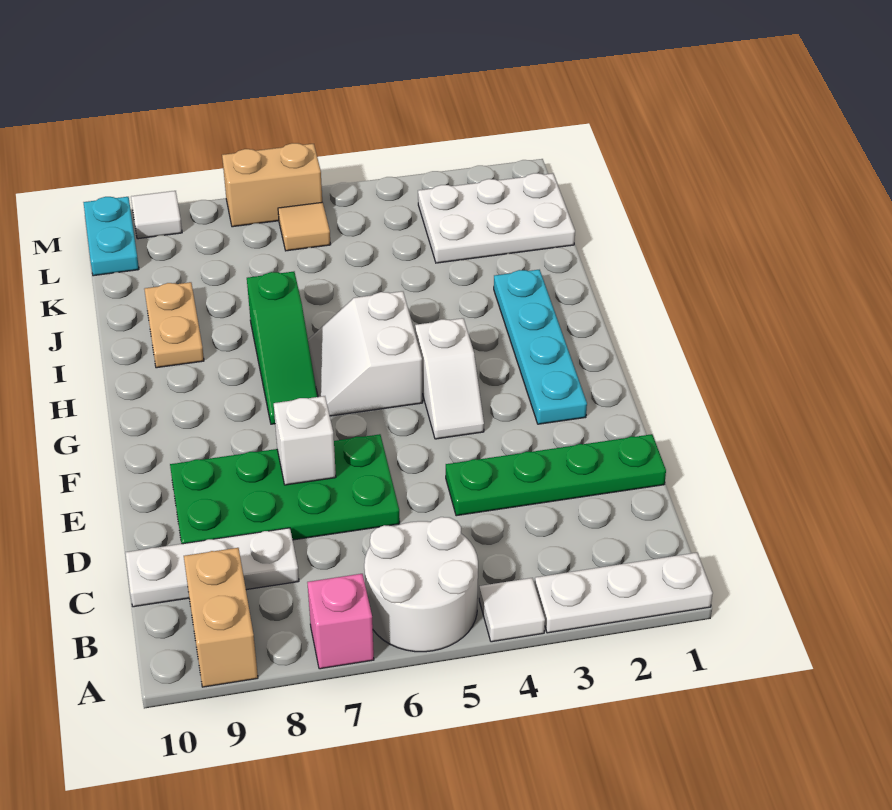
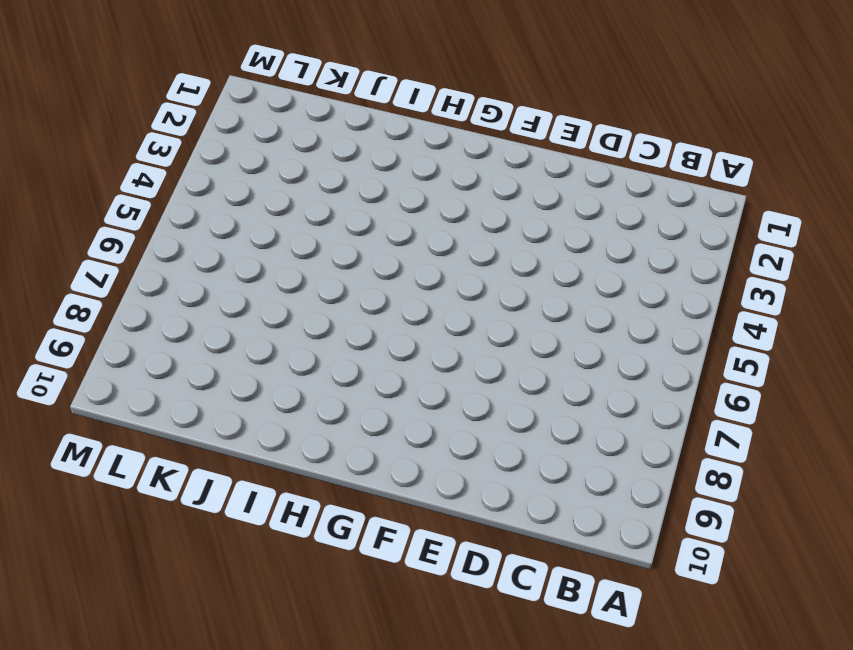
none -> white 1x3 plate [535,553,713,633]
none -> white 1x1 tile [479,578,545,642]
none -> white 2x2 round brick [364,517,478,652]

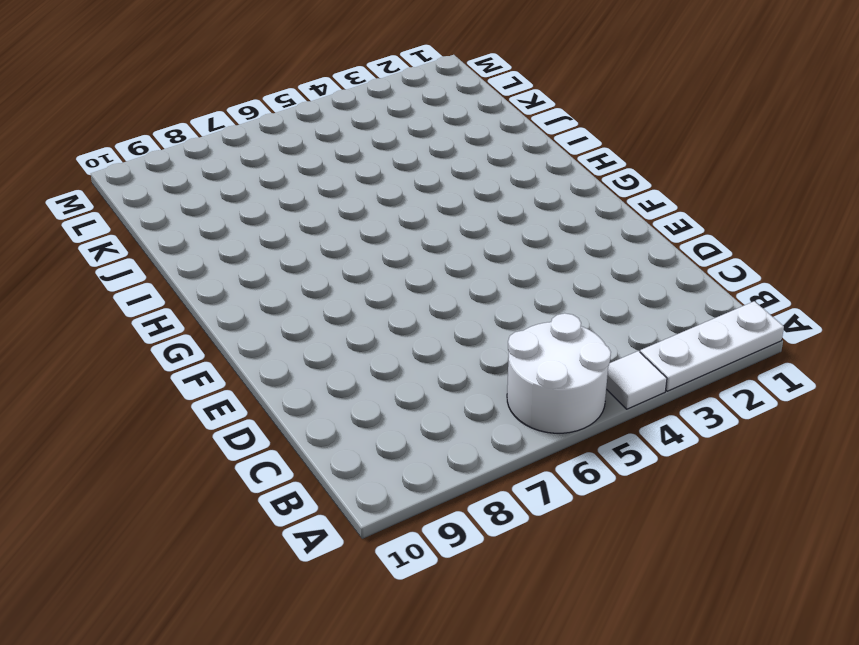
none -> pink 1x1 brick [307,574,374,669]
none -> tan 1x2 brick [184,548,258,687]
none -> white 1x3 plate [125,528,299,607]

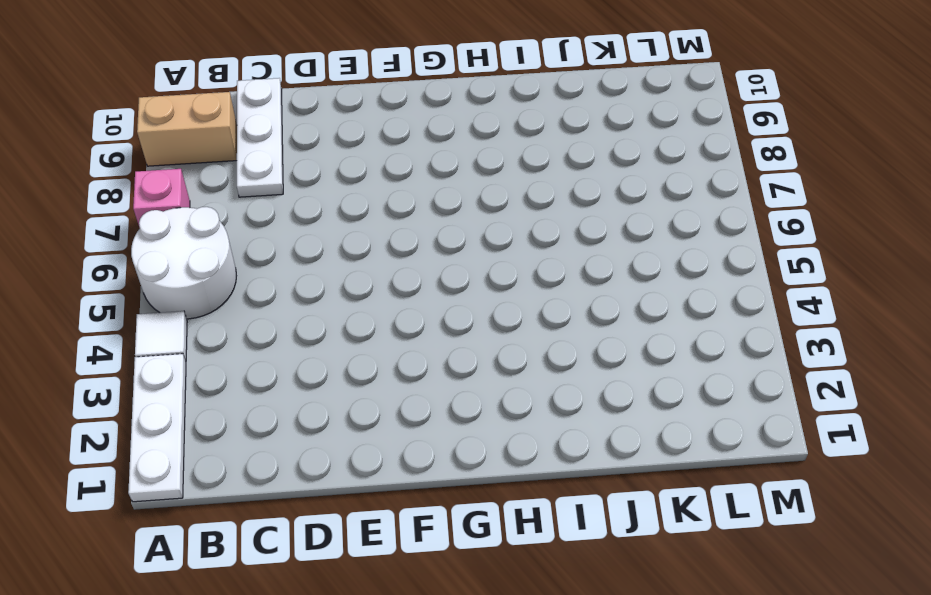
none -> green 1x4 plate [446,434,666,516]
none -> green 2x4 plate [170,434,400,544]
none -> cyan 1x4 plate [494,270,587,424]

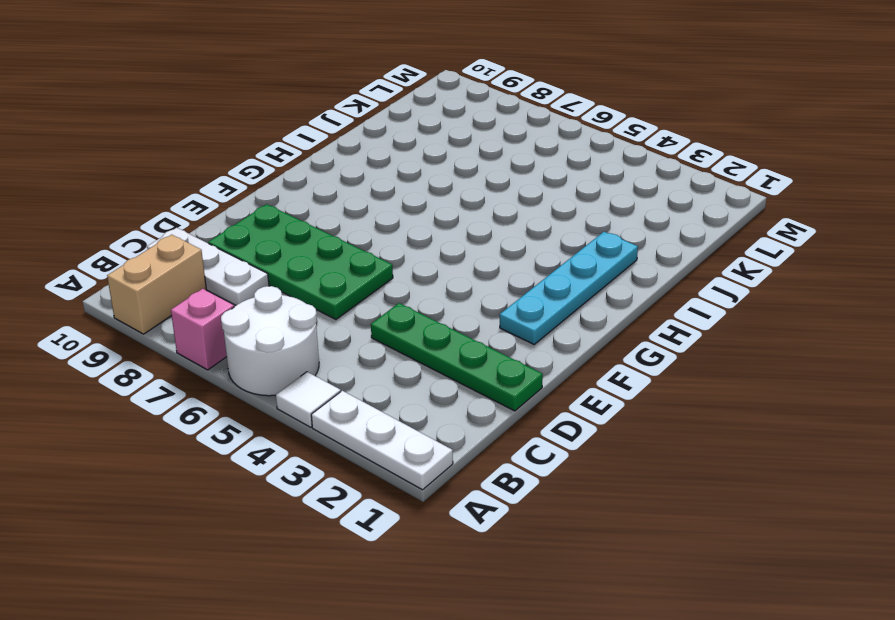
none -> white 1x2 slope [415,318,484,439]
none -> white 2x2 slope [308,291,423,416]
none -> green 1x3 slope [247,272,317,424]

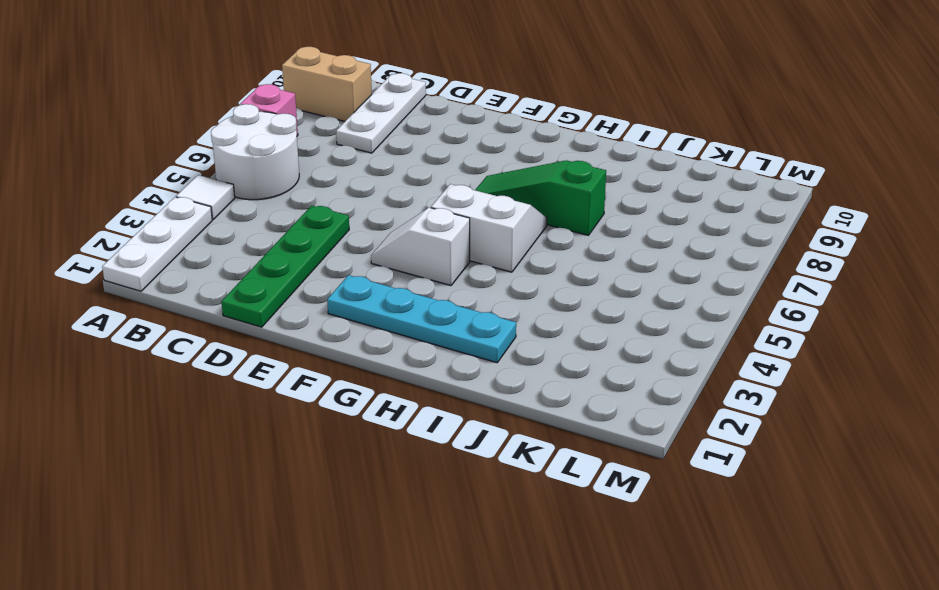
none -> green 2x4 plate [170,434,400,544]
none -> tan 1x2 plate [144,282,204,368]
none -> white 2x3 plate [418,173,575,263]

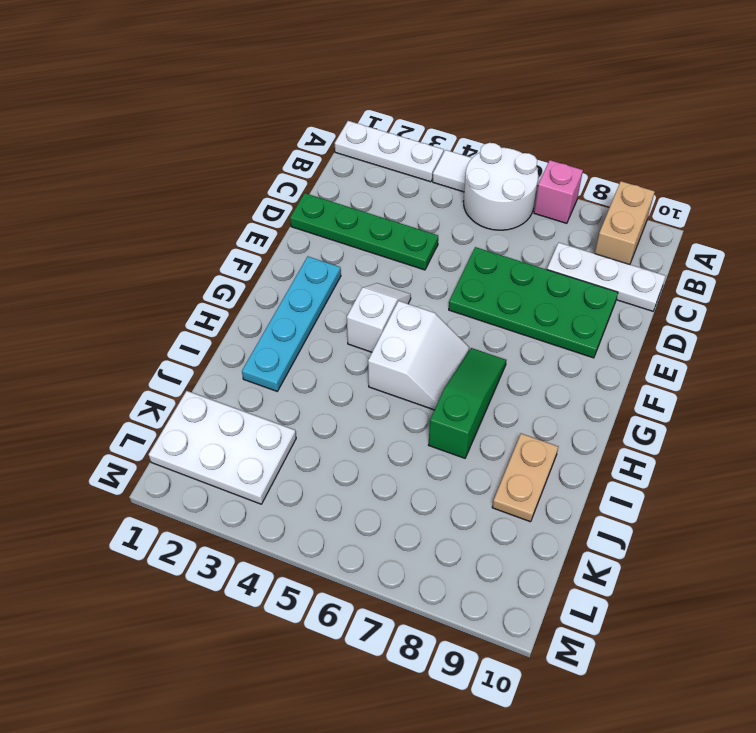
none -> tan 1x1 tile [278,202,331,251]
none -> cyan 1x2 plate [83,197,139,276]
none -> tan 1x2 brick [222,143,322,227]

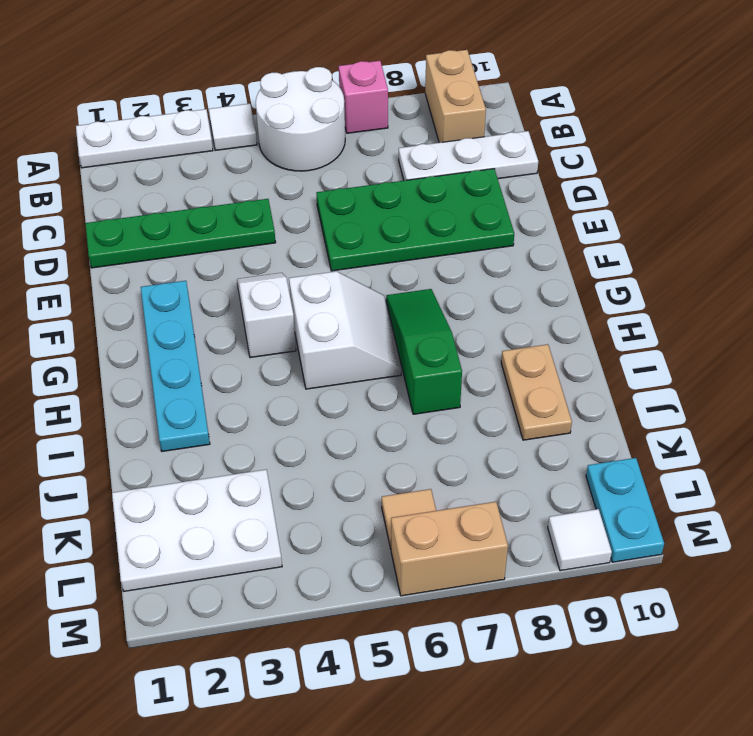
none -> white 1x1 brick [274,396,336,485]

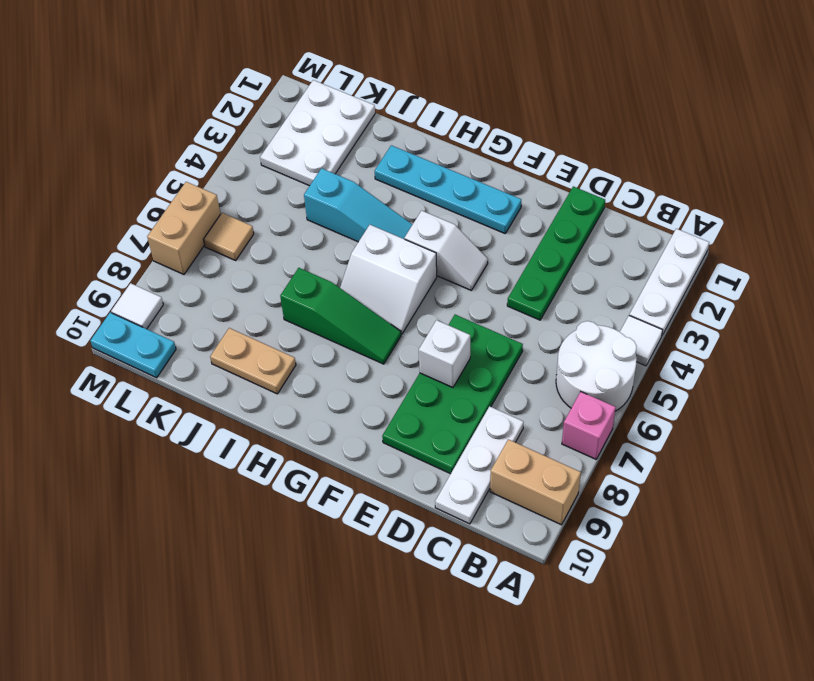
cyan 1x3 slope [304,168,413,242] -> none

